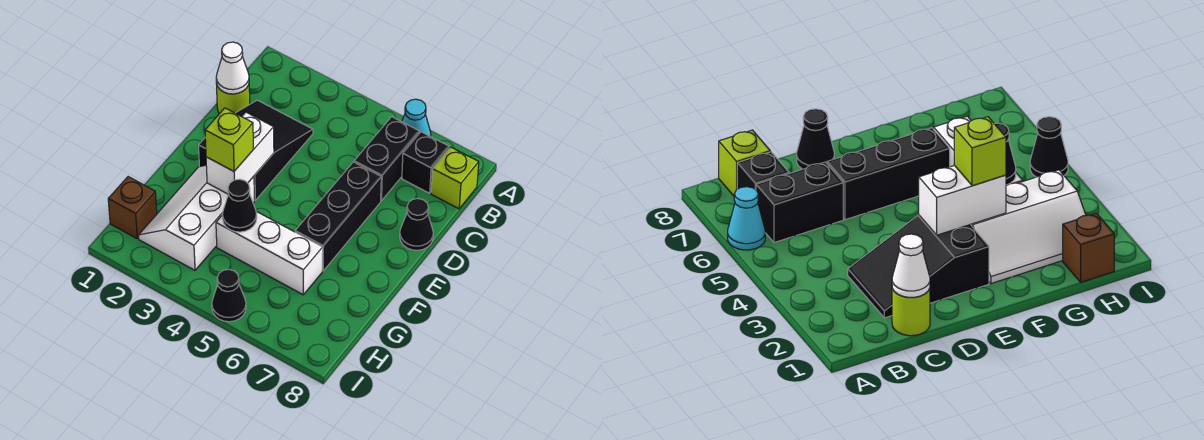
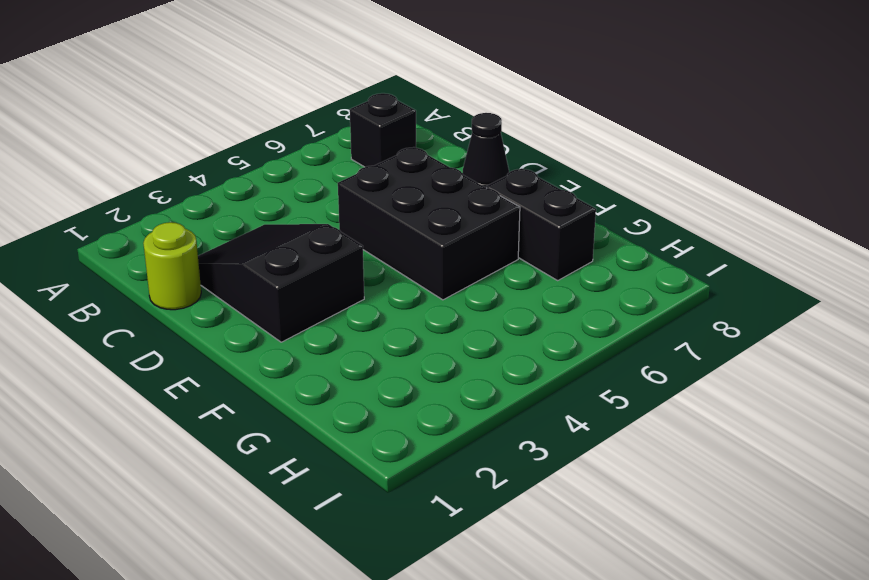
black 2x3 brick [338,147,520,300] -> black 1x3 brick [295,162,381,271]
black 1x2 brick [486,168,596,280] -> black 1x2 brick moved to [354,117,419,201]
none -> cyan 1x1 cone [402,99,431,136]
none -> lime 1x1 brick [431,147,479,209]
none -> white 2x3 slope [138,165,254,270]

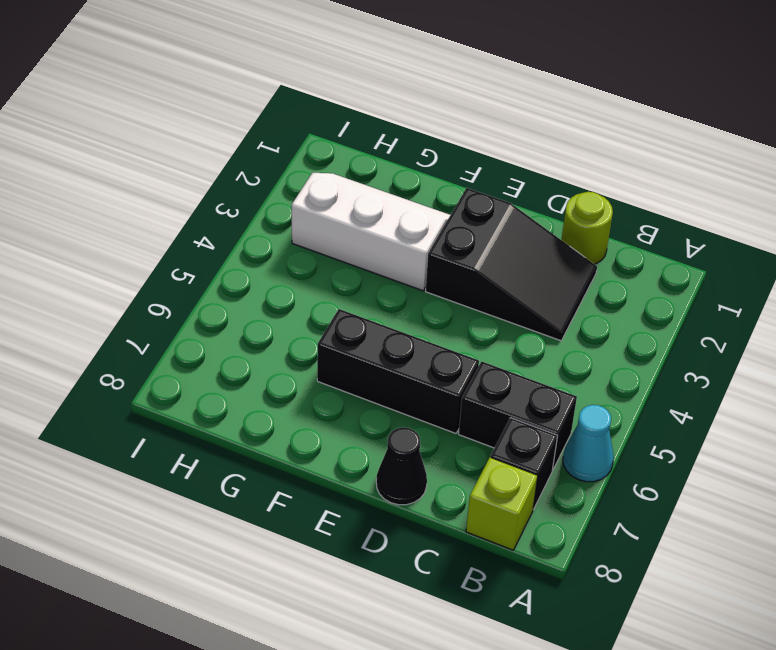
none -> white 1x3 brick [216,211,323,295]
none -> brown 1x1 brick [108,177,157,238]
none -> black 1x1 cone [212,269,246,322]

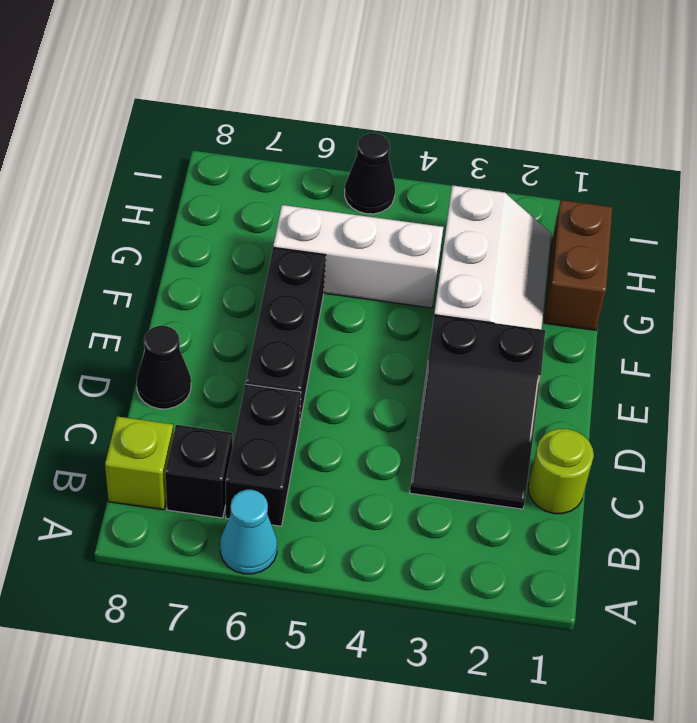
brown 1x2 brick [544,200,612,330] -> brown 1x1 brick [108,177,157,238]
none -> white 1x1 cone [216,42,249,94]
none -> white 1x2 brick [206,112,274,194]
none -> black 1x1 cone [222,179,257,232]

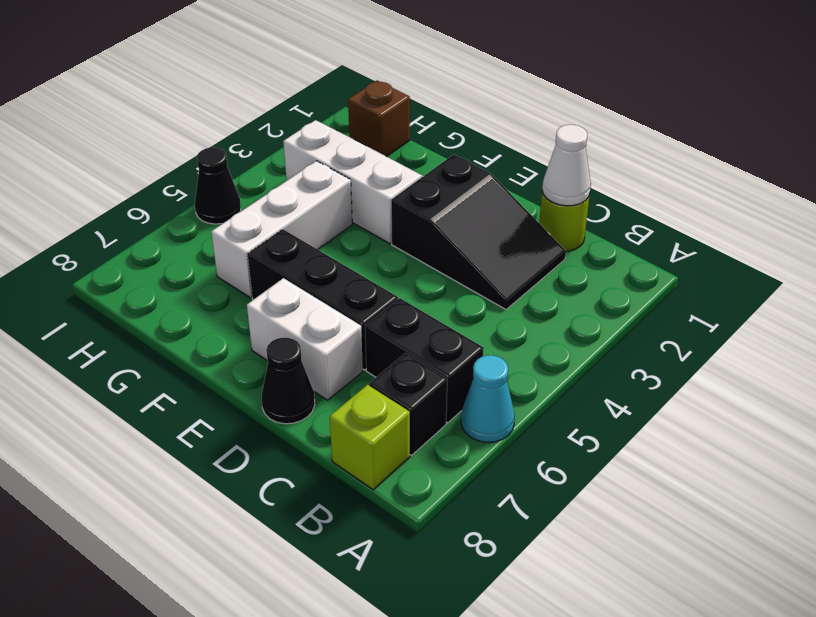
white 1x2 brick [247,278,363,400] -> white 1x2 brick moved to [206,112,274,194]
none -> black 1x1 cone [222,179,257,232]
none -> lime 1x1 brick [205,108,253,171]

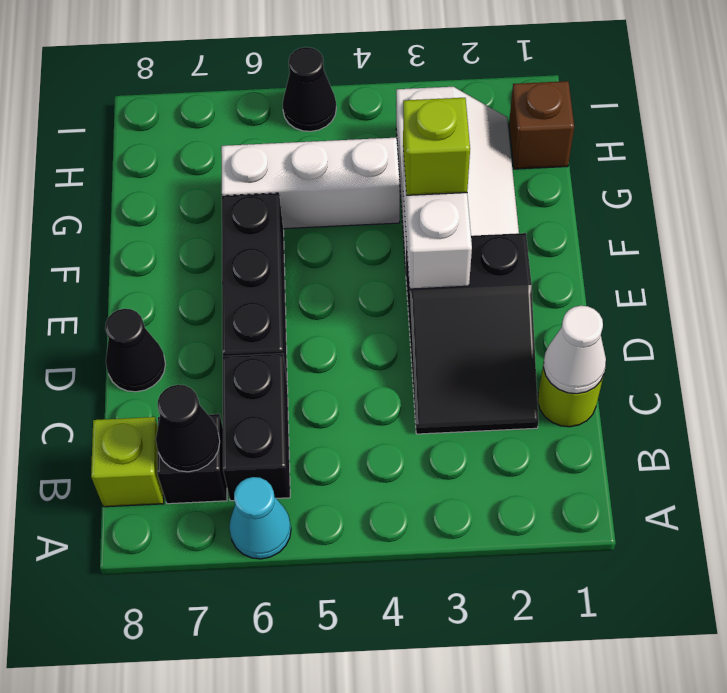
black 1x1 cone [156,385,220,472] -> black 1x1 cone moved to [222,179,257,232]

